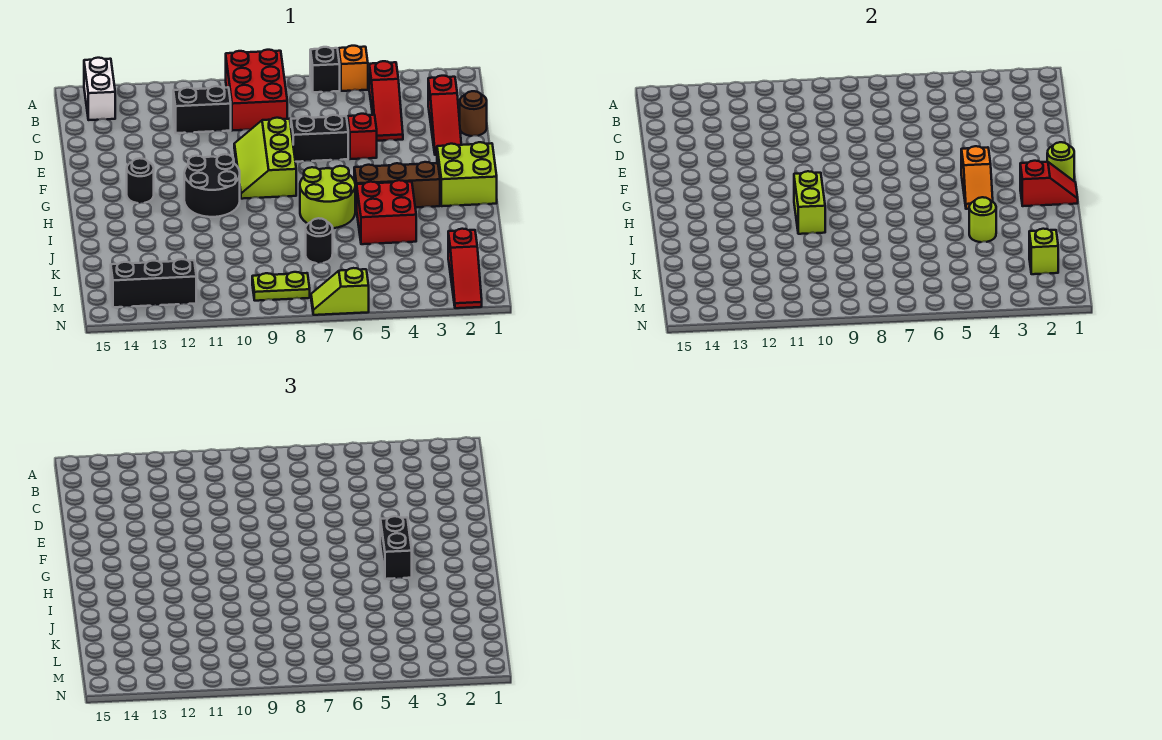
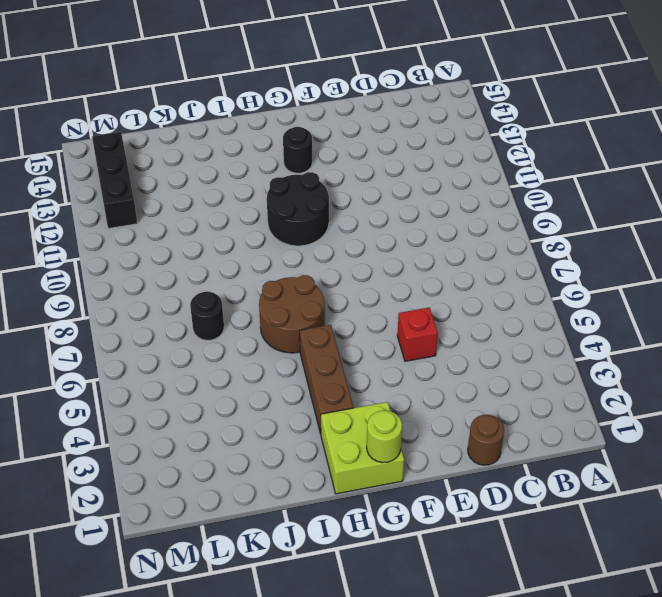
brown 2x2 round brick [259,275,325,353] -> lime 2x2 round brick [300,166,355,228]
none -> orange 1x1 brick [339,46,368,91]
none -> black 1x1 brick [310,47,340,92]
none -> red 2x3 brick [226,50,287,131]

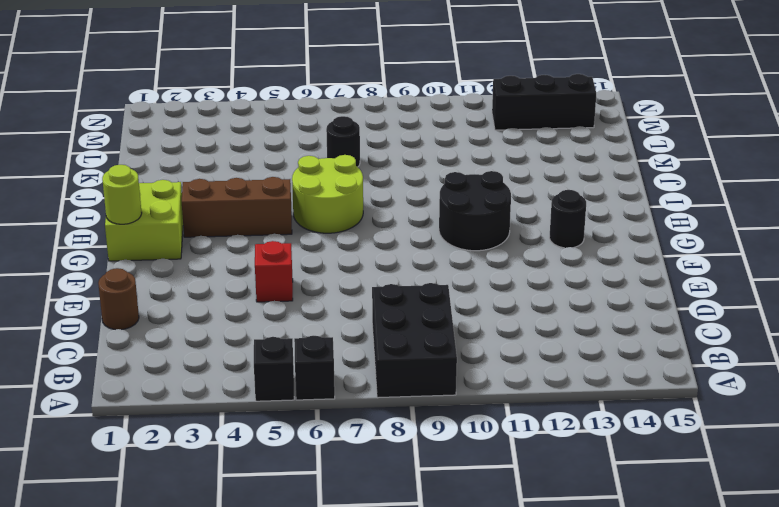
black 1x1 brick [254,337,294,401] -> orange 1x1 brick [339,46,368,91]
black 2x3 brick [372,283,457,398] -> red 2x3 brick [226,50,287,131]
none -> white 1x2 brick [84,58,115,120]
none -> red 1x3 slope [369,61,403,141]
none -> red 1x3 slope [428,76,461,155]

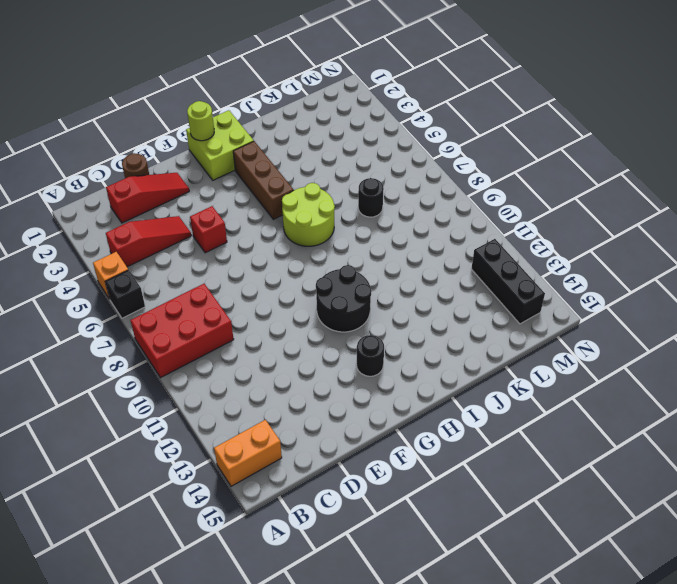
orange 1x2 brick [214,420,282,486] -> white 1x2 brick [84,58,115,120]
none -> black 1x2 brick [173,86,231,133]
none -> black 1x2 brick [291,115,348,162]
none -> lime 2x3 slope [234,118,296,199]

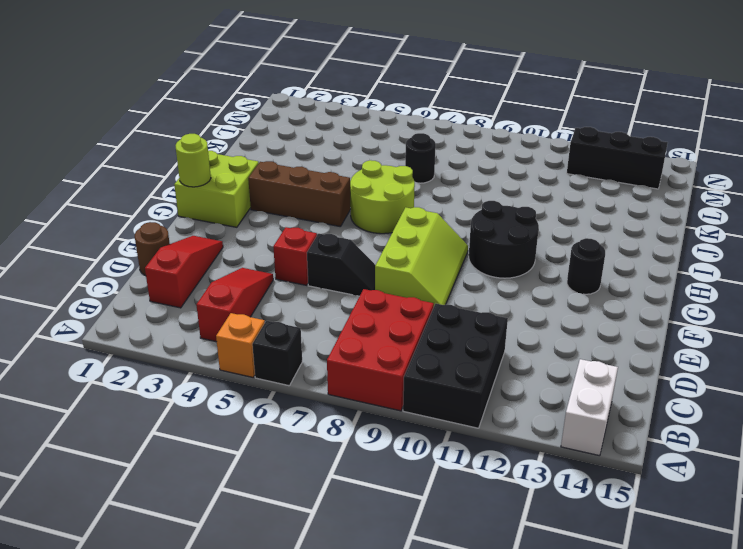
black 2x3 brick [403,304,508,428] -> black 1x2 brick [173,86,231,133]
black 1x2 slope [307,234,375,296] -> black 1x2 brick [291,115,348,162]
none -> red 2x2 brick [357,180,416,244]
none -> red 1x3 slope [448,229,482,308]
none -> lime 1x2 plate [252,272,310,301]

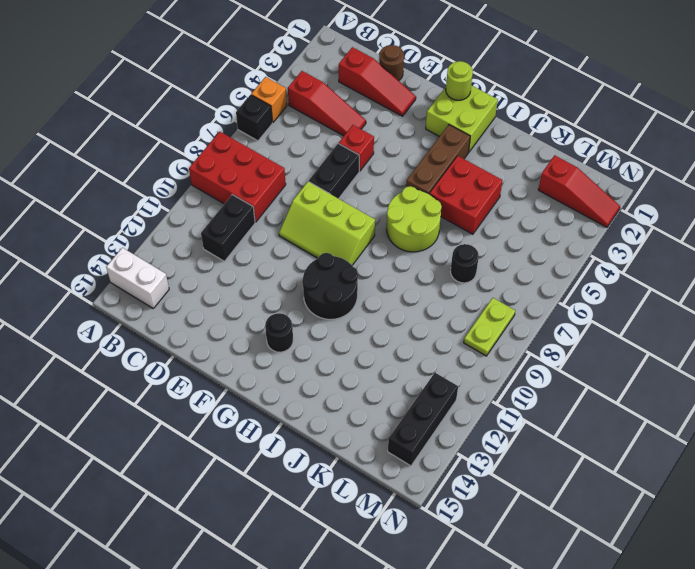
none -> lime 1x2 slope [311,268,369,315]
none -> orange 1x2 slope [961,146,993,209]
none -> red 1x2 slope [1020,161,1078,206]

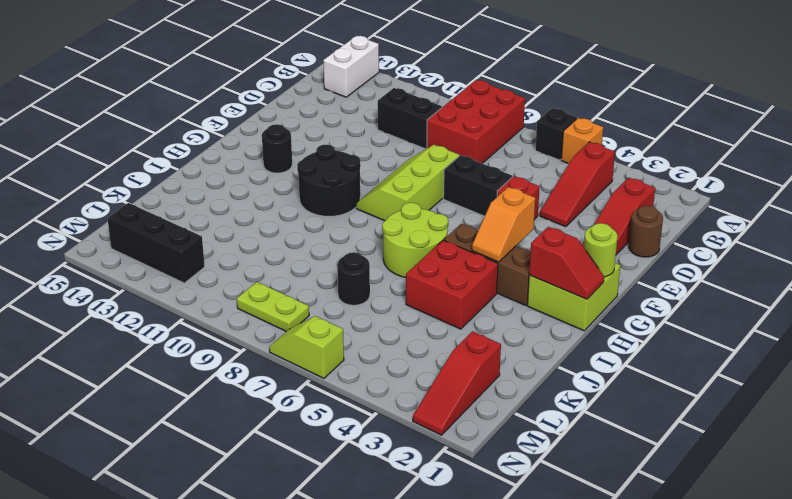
none -> lime 1x2 brick [794,171,825,234]
none -> lime 1x1 round brick [969,197,996,242]
none -> lime 1x1 brick [1029,229,1058,274]

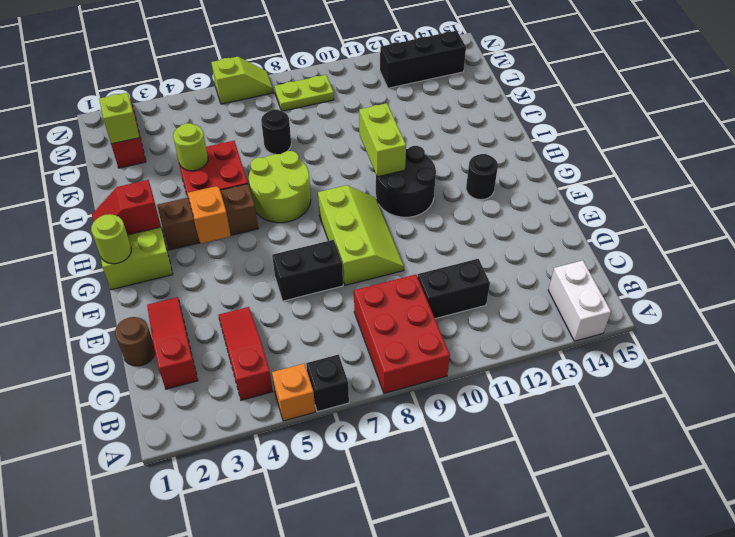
none -> red 1x1 brick [348,114,377,159]
none -> black 1x2 brick [380,516,412,579]

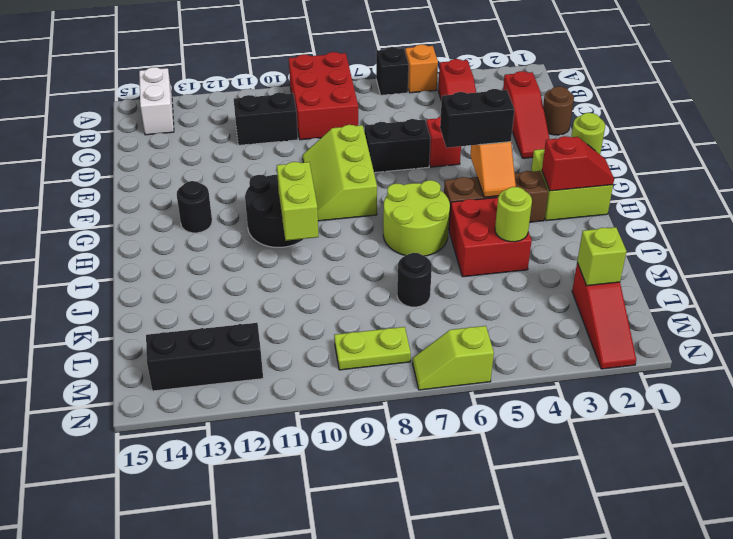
black 1x2 brick [440,89,514,148] -> black 1x2 brick turned to [380,516,412,579]

